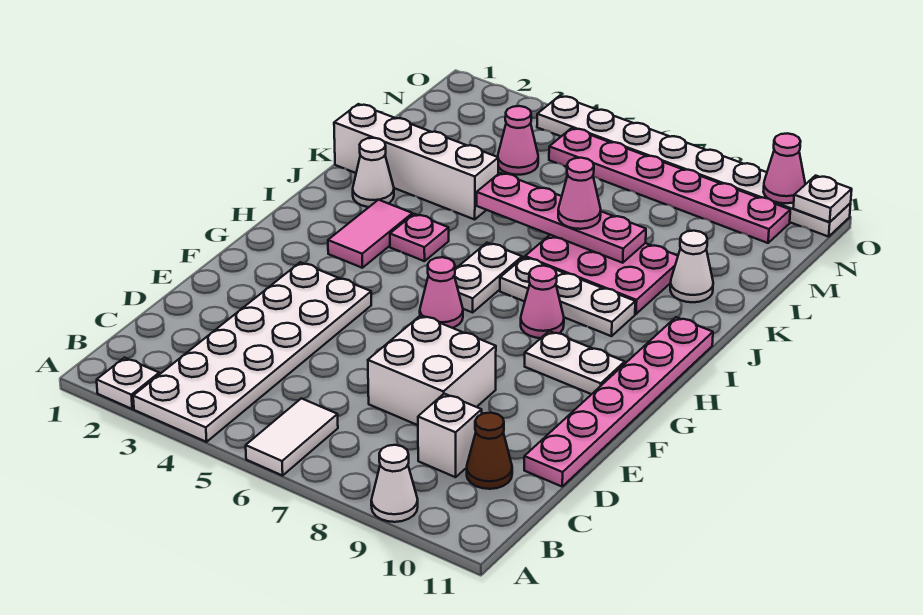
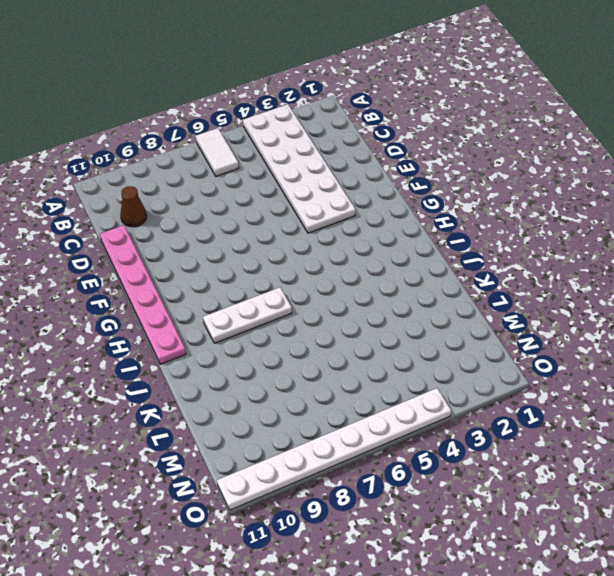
none -> white 1x1 plate [97,358,159,409]
none -> white 1x1 cone [371,445,418,522]
none -> white 1x1 brick [418,394,482,477]

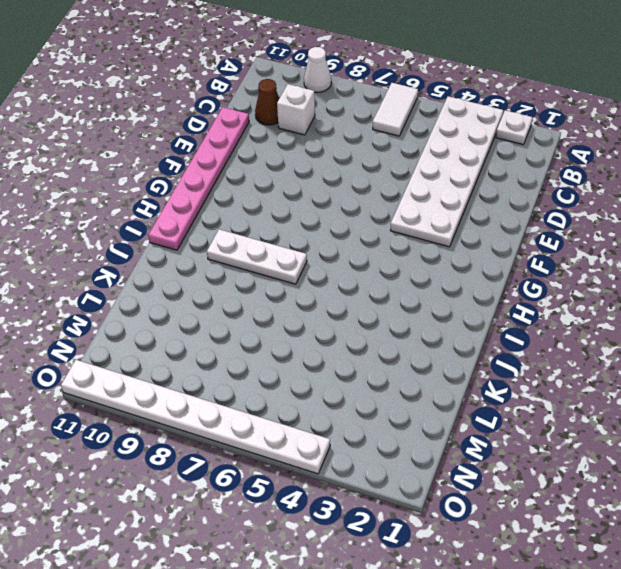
none -> white 2x2 brick [368,315,496,425]
none -> pink 1x1 cone [420,257,463,328]
none -> white 1x2 plate [525,331,625,394]

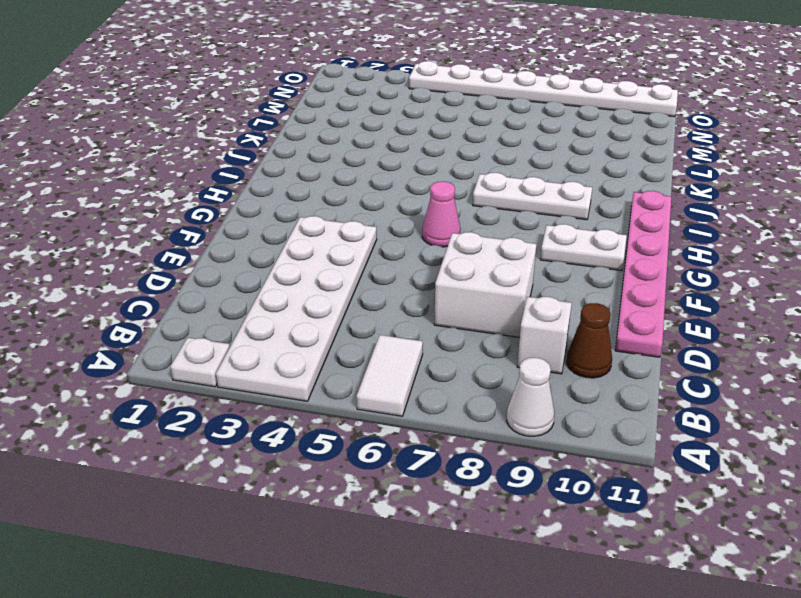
none -> pink 1x2 tile [328,200,412,268]
none -> white 1x2 plate [454,243,522,312]
none -> pink 1x1 cone [521,266,564,338]

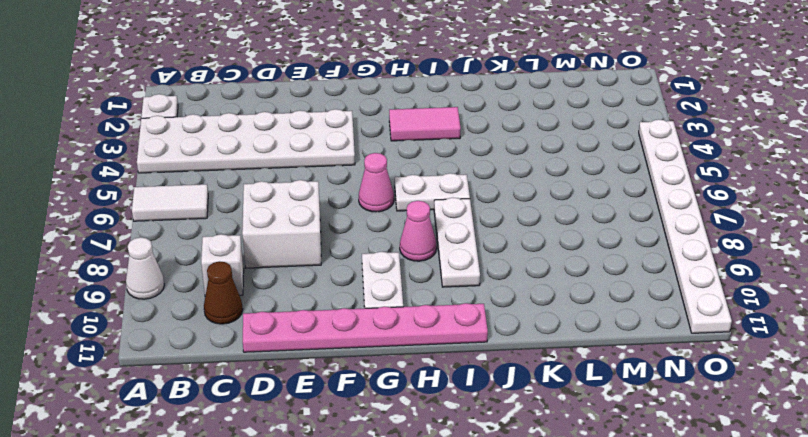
none -> pink 1x1 plate [390,214,449,261]
none -> white 1x1 cone [353,138,394,207]
none -> pink 2x3 plate [525,235,678,314]

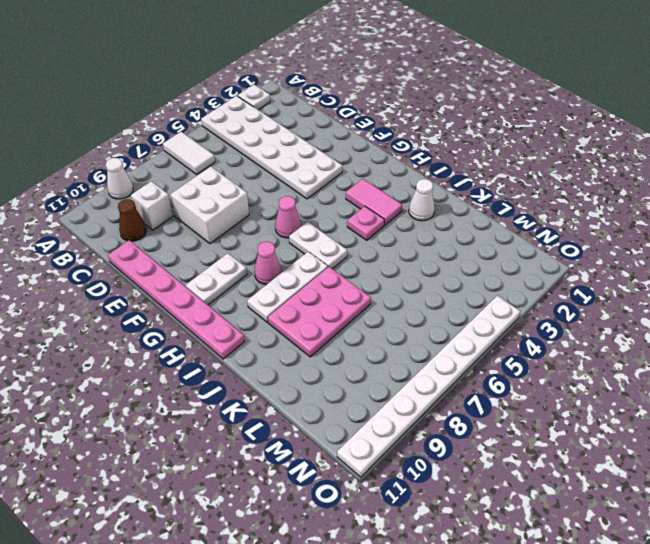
none -> white 1x4 brick [334,104,498,219]
none -> white 1x1 cone [670,231,713,302]
none -> pink 1x1 cone [498,106,538,175]

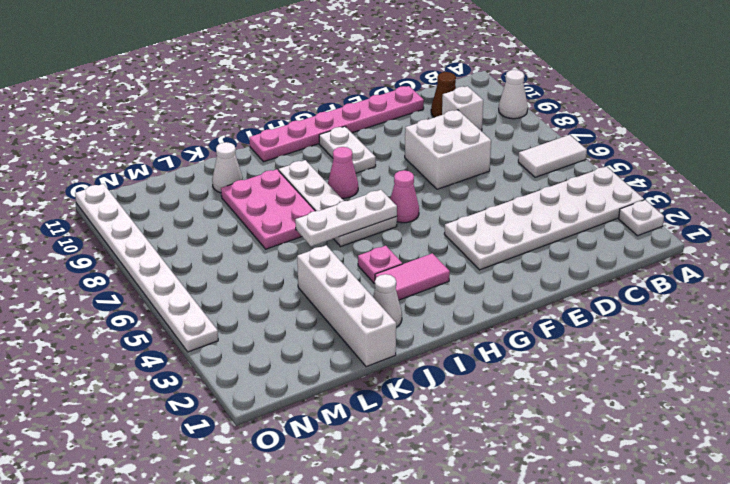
white 1x3 plate [295,190,397,246] -> none
none -> pink 1x1 cone [498,106,538,175]
none -> pink 1x6 plate [549,128,790,243]
none -> pink 1x4 plate [477,173,646,263]

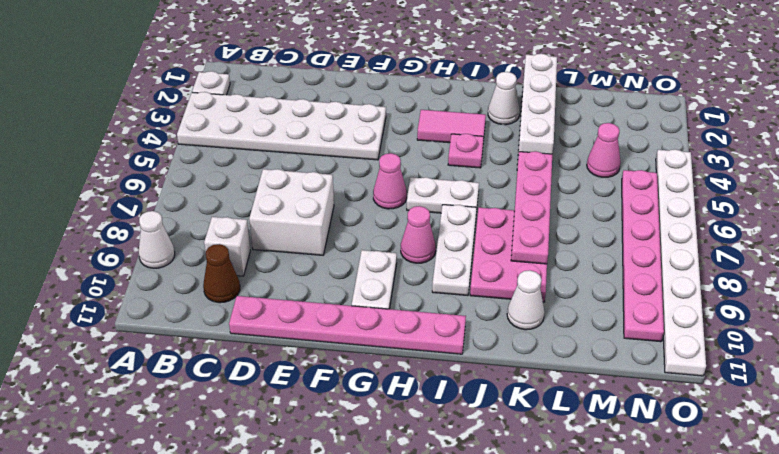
none -> white 1x2 tile [246,398,338,476]
none -> pink 1x1 cone [763,133,805,203]
none -> white 1x1 plate [793,176,852,222]

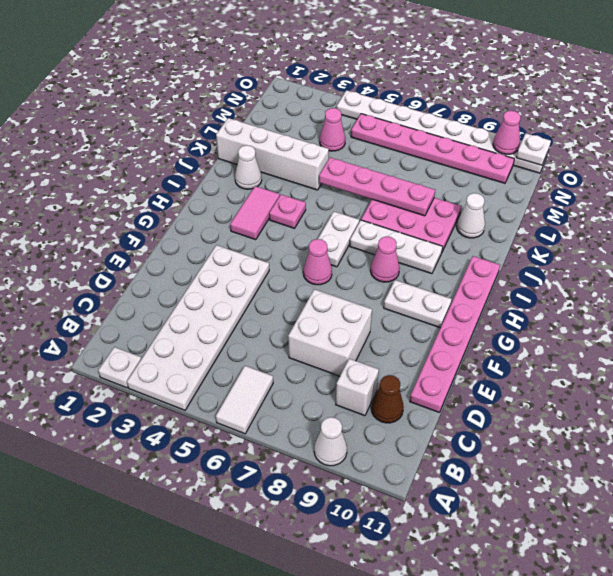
none -> pink 1x1 cone [558,158,601,229]

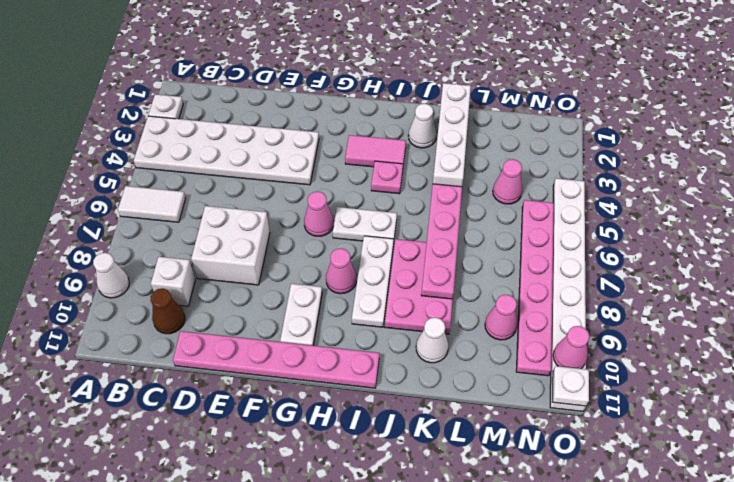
pink 1x1 cone [485,295,517,340] -> pink 1x1 cone moved to [558,158,601,229]

